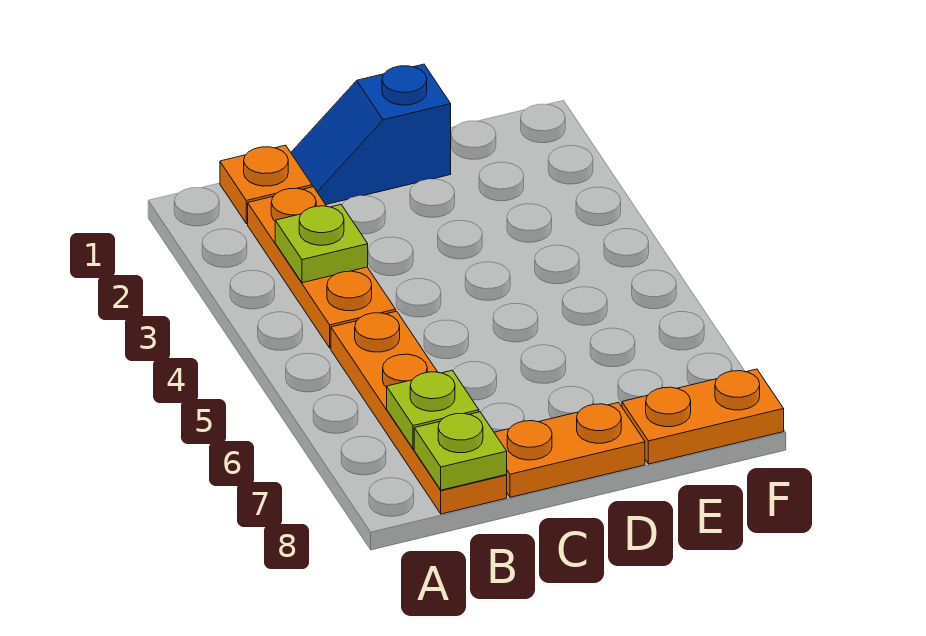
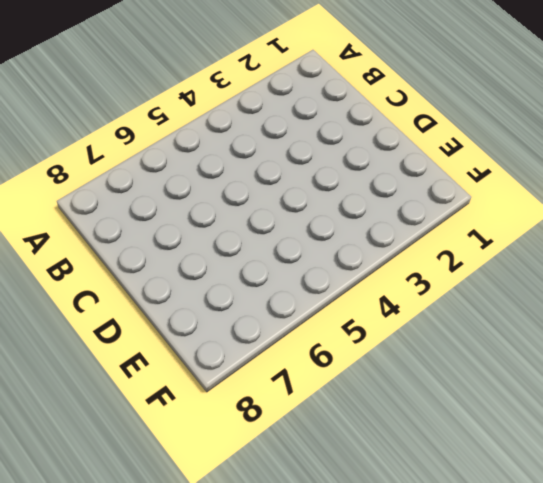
none -> orange 1x1 plate [220,145,312,224]
none -> orange 1x3 plate [248,187,396,348]

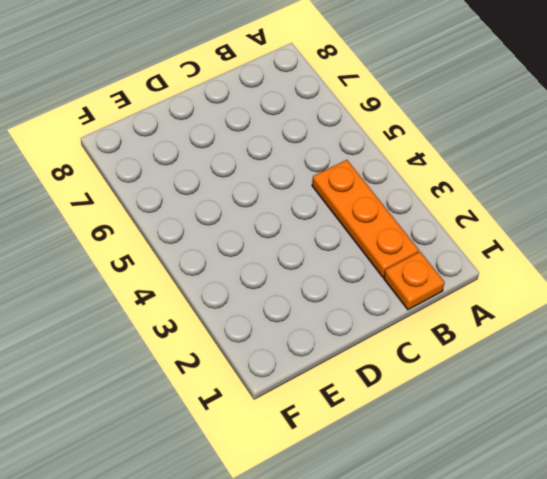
none -> orange 1x4 plate [331,311,507,514]
none -> blue 1x2 slope [291,64,451,205]

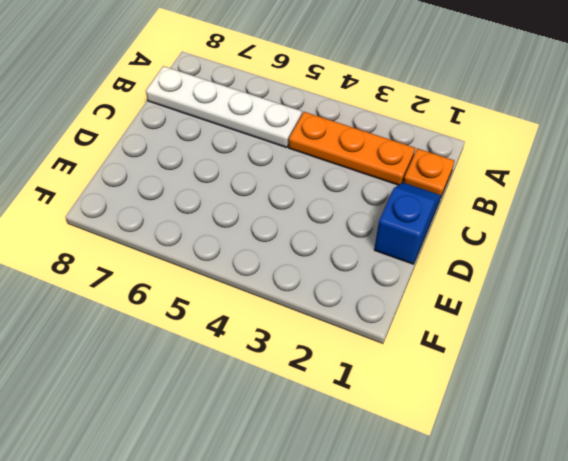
white 1x4 plate [146,66,302,148] -> orange 1x4 plate [331,311,507,514]
none -> orange 1x2 plate [494,402,645,497]
none -> orange 1x2 plate [622,369,784,464]

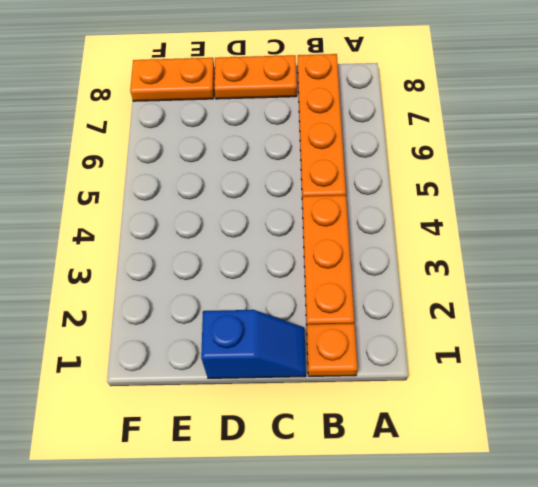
none -> lime 1x1 plate [275,205,368,283]
none -> lime 1x1 plate [387,370,479,449]

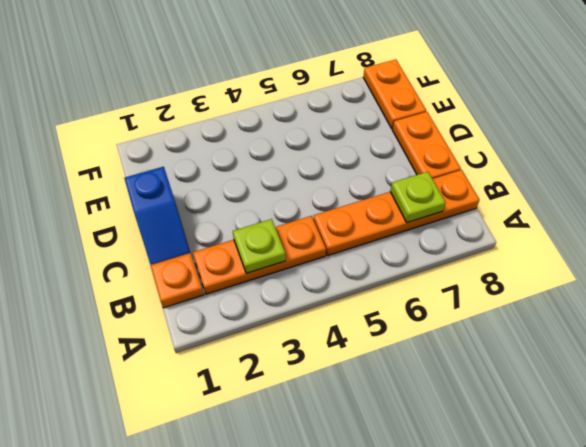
none -> lime 1x1 plate [414,412,507,490]

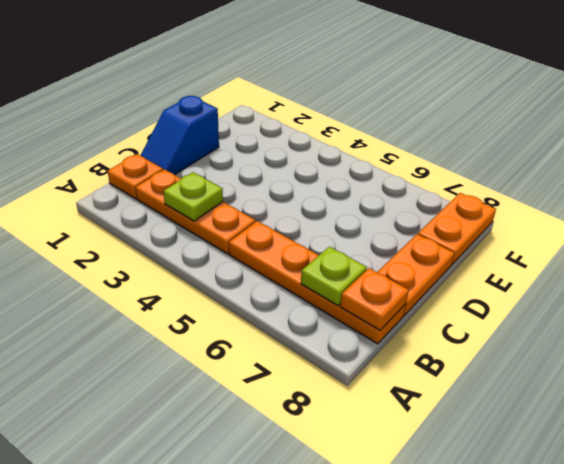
orange 1x1 plate [340,268,409,330] -> lime 1x1 plate [414,412,507,490]

